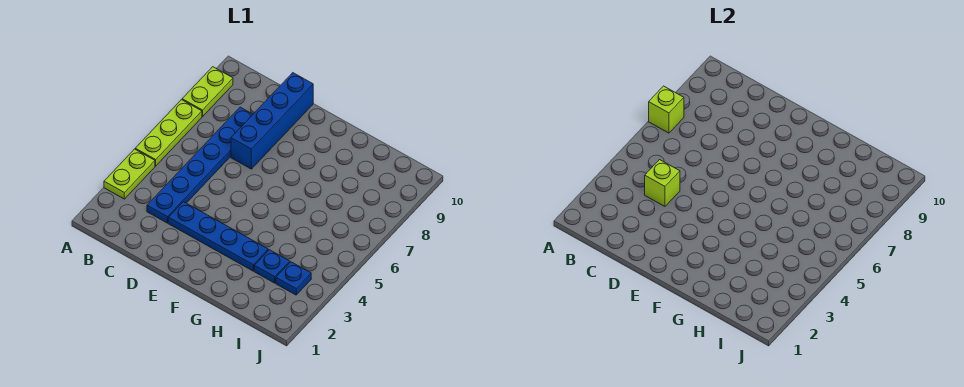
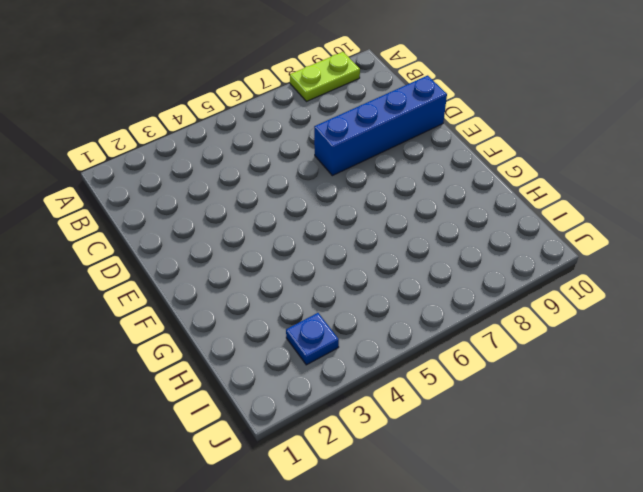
none -> lime 1x2 plate [104,149,155,199]
none -> lime 1x3 plate [135,100,202,166]

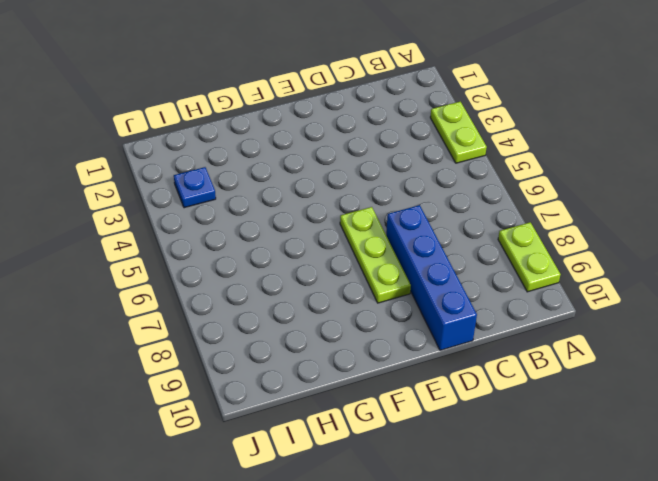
lime 1x3 plate [340,207,411,303] -> lime 1x3 plate moved to [135,100,202,166]
none -> blue 1x6 plate [147,107,253,223]
none -> blue 1x4 plate [168,202,268,271]

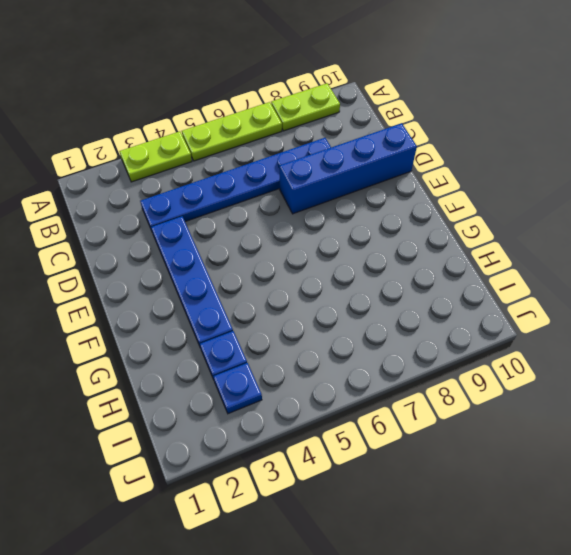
none -> lime 1x1 brick [649,86,684,133]
none -> lime 1x1 brick [645,160,680,206]

